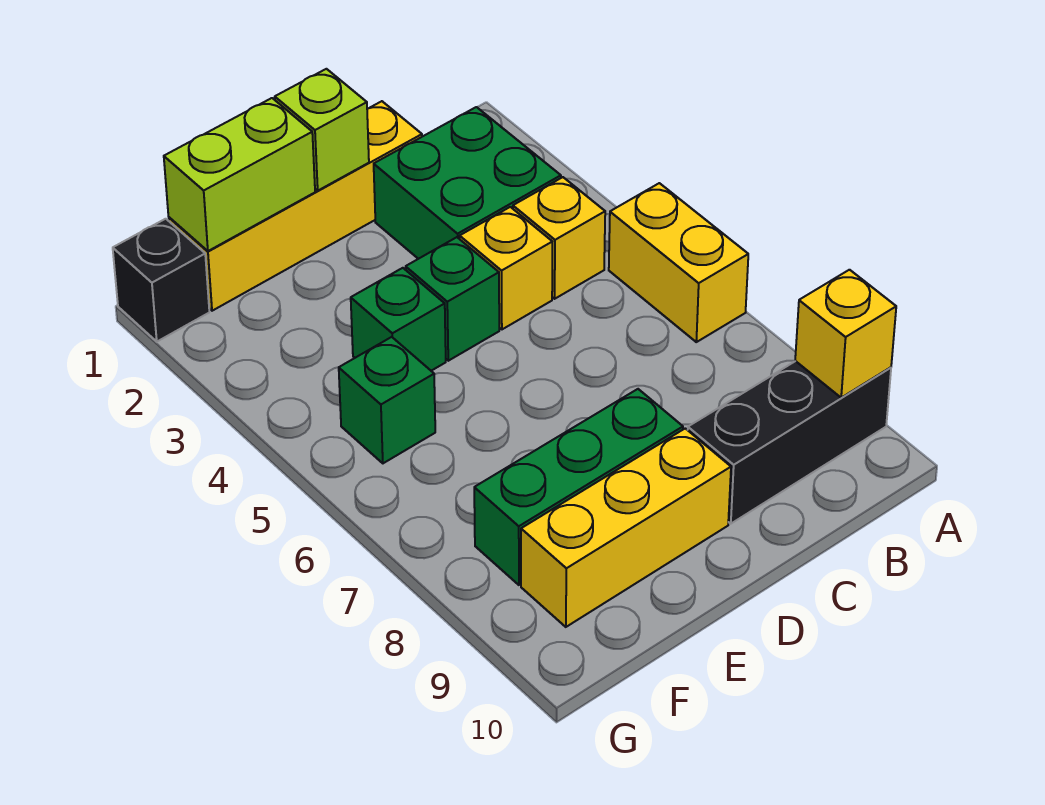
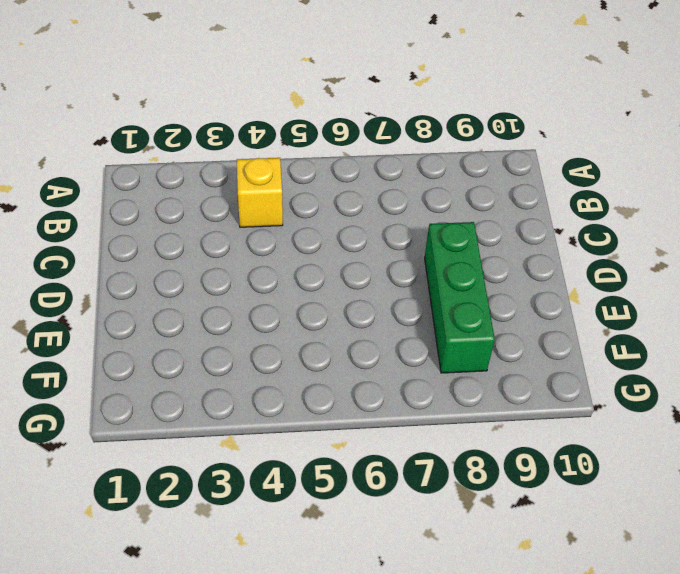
none -> yellow 1x2 brick [609,183,748,342]
none -> black 1x3 brick [688,361,891,524]
none -> green 2x2 brick [374,107,561,259]

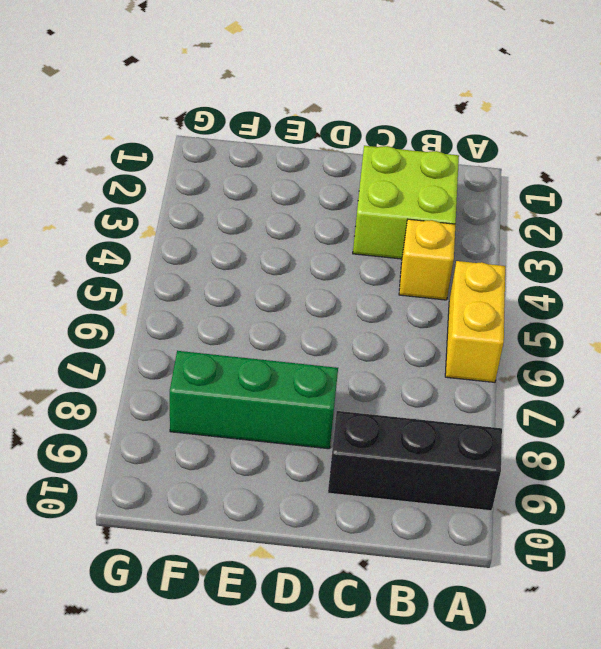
lime 2x2 brick [353,146,459,259] -> green 2x2 brick [374,107,561,259]
none -> yellow 1x4 brick [169,101,422,311]
none -> yellow 1x1 brick [460,207,552,329]
none -> green 1x1 brick [406,237,499,361]

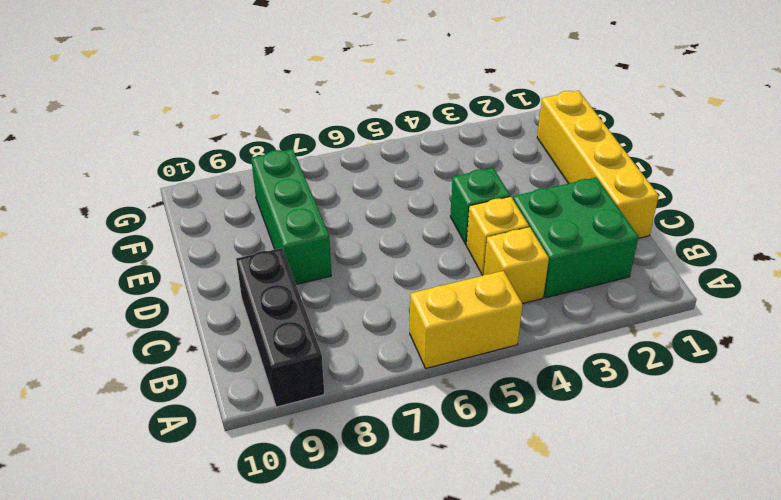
none -> yellow 1x3 brick [521,428,731,627]
none -> green 1x1 brick [351,268,446,371]
none -> green 1x1 brick [339,337,435,463]

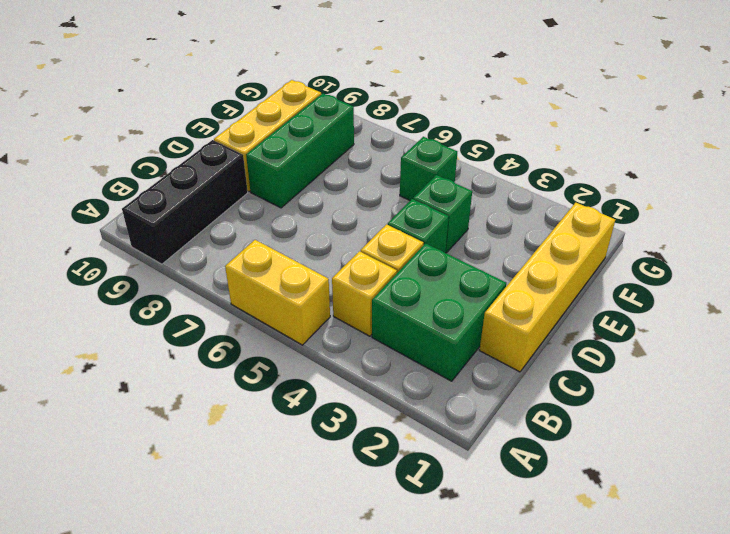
none -> black 1x1 brick [113,219,209,342]
none -> yellow 1x1 brick [795,270,896,398]
none -> lime 1x1 brick [275,69,369,190]

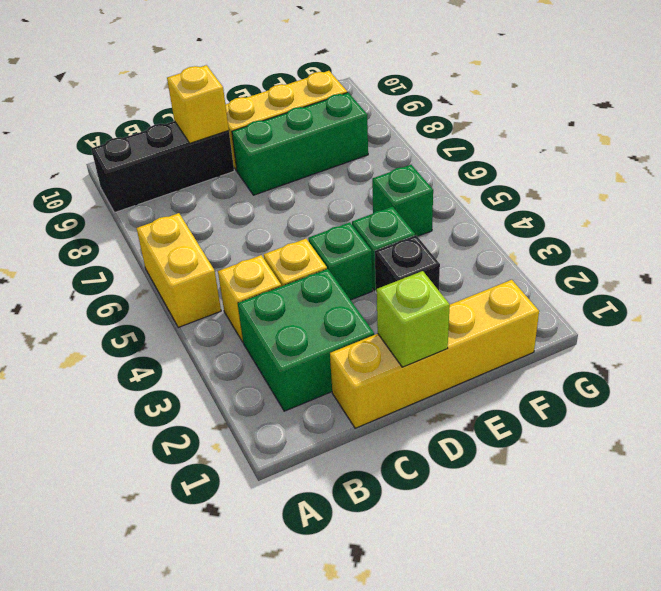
yellow 1x1 brick [167,65,229,143] -> yellow 1x1 brick moved to [795,270,896,398]
black 1x1 brick [375,235,440,293] -> black 1x1 brick moved to [113,219,209,342]
none -> lime 1x2 brick [164,98,315,251]

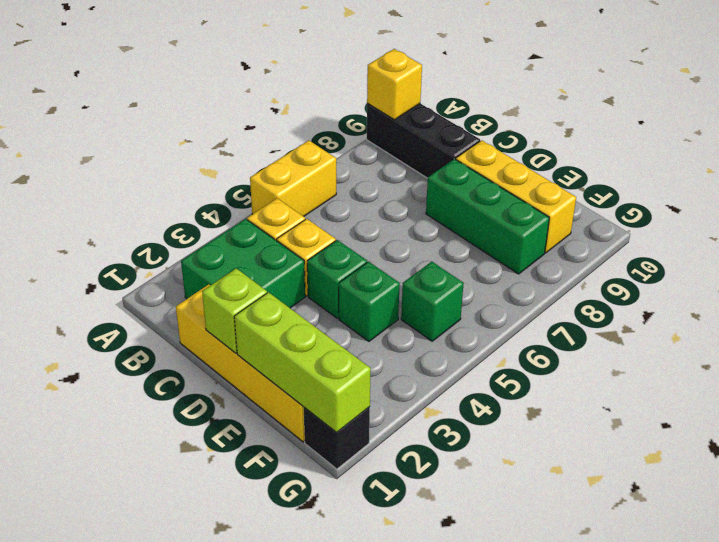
lime 1x3 brick [234,292,371,433] -> lime 1x2 brick [164,98,315,251]

